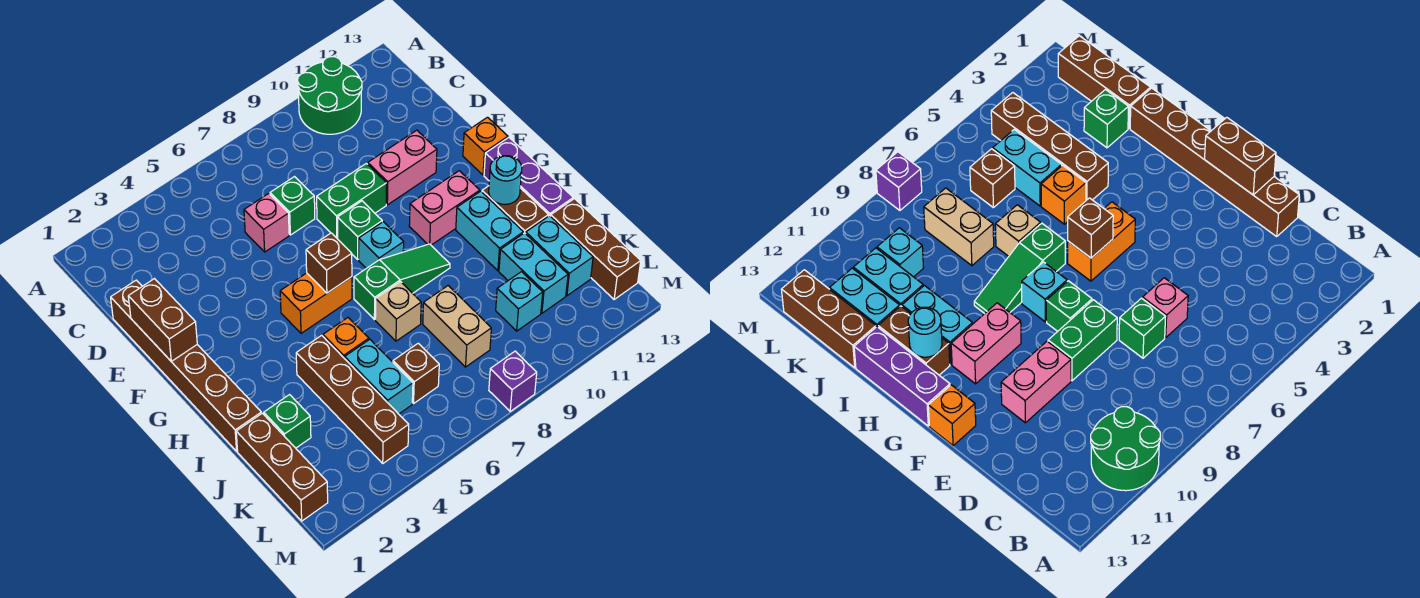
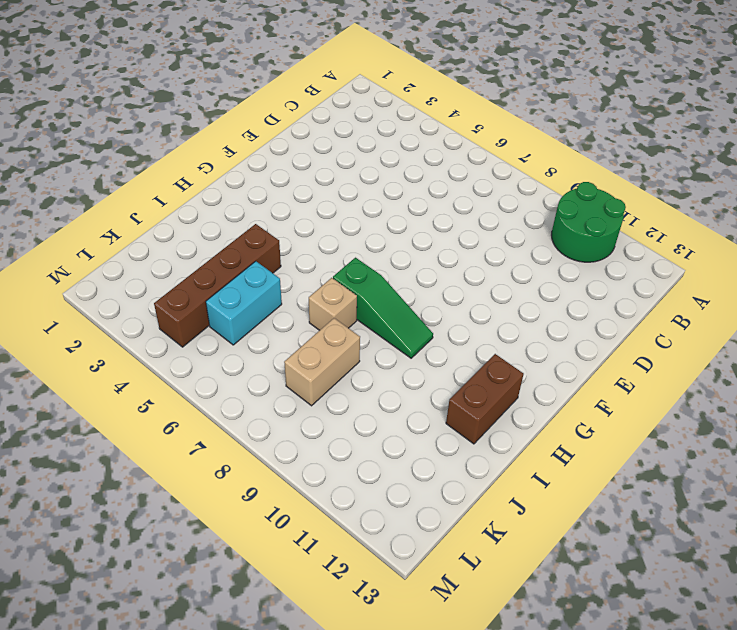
none -> brown 1x6 brick [111,280,261,451]
none -> pink 1x1 brick [244,194,289,252]
none -> green 1x1 brick [270,177,315,235]
none -> green 1x2 brick [317,164,387,238]

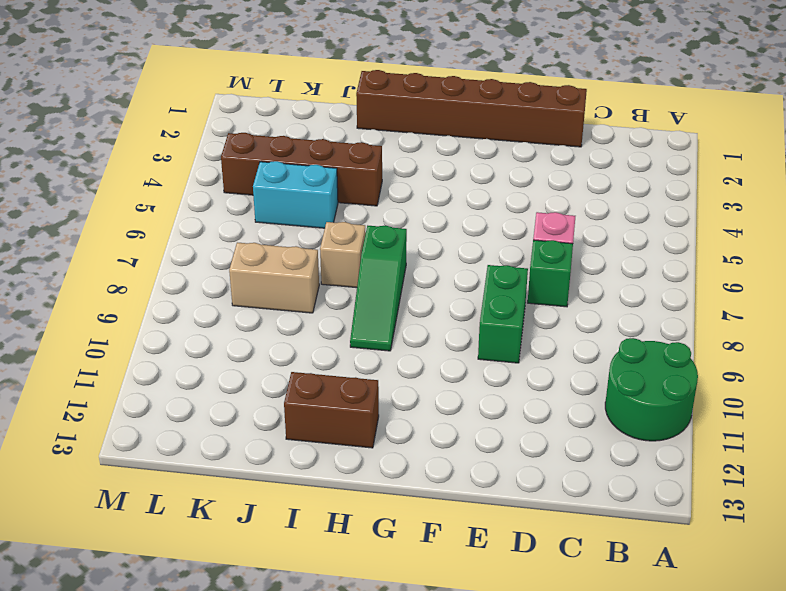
none -> pink 1x2 brick [368,130,437,205]
none -> green 1x1 brick [337,201,382,259]
none -> orange 1x1 brick [463,117,508,175]
none -> orange 1x2 brick [280,273,352,333]

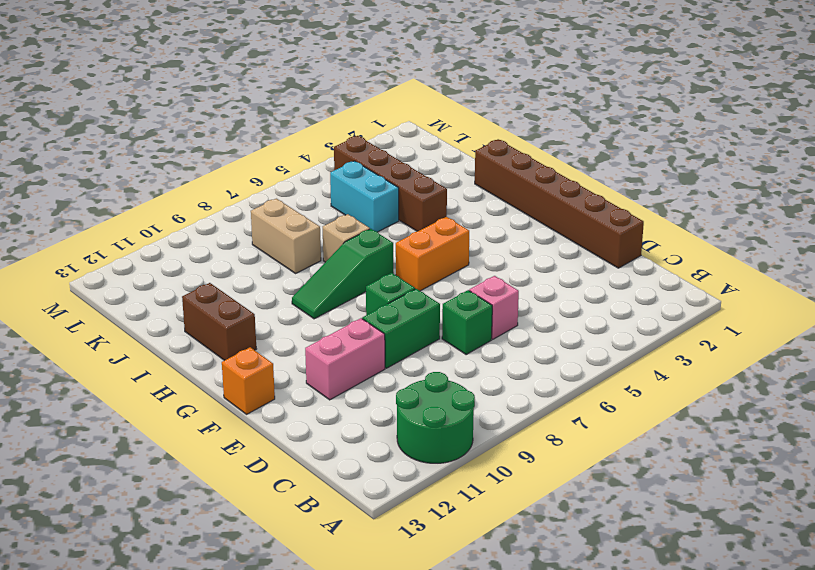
none -> cyan 1x1 brick [359,222,404,268]
none -> pink 1x2 brick [409,171,480,245]
none -> purple 1x3 brick [484,138,573,216]
none -> cyan 1x2 brick [456,191,523,271]

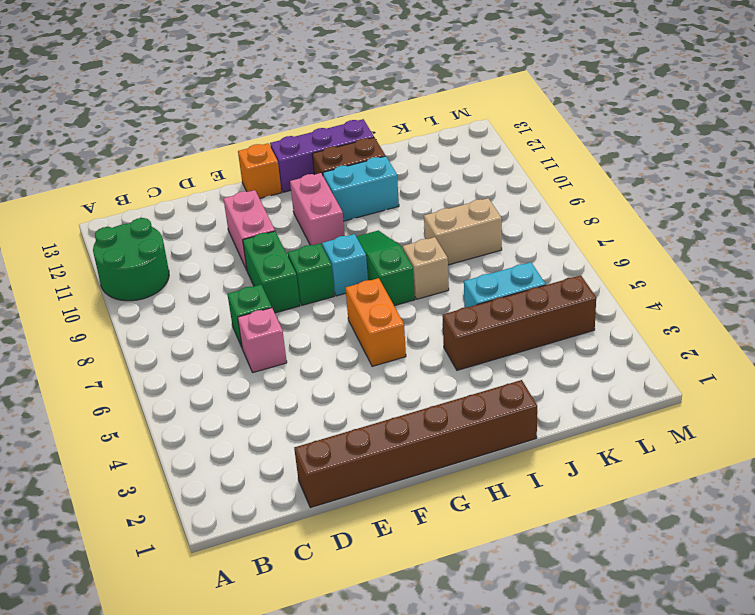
none -> orange 1x1 brick [323,318,369,359]
none -> brown 1x3 brick [236,413,328,521]
none -> green 1x1 brick [264,395,311,448]
none -> cyan 1x2 brick [499,233,568,313]

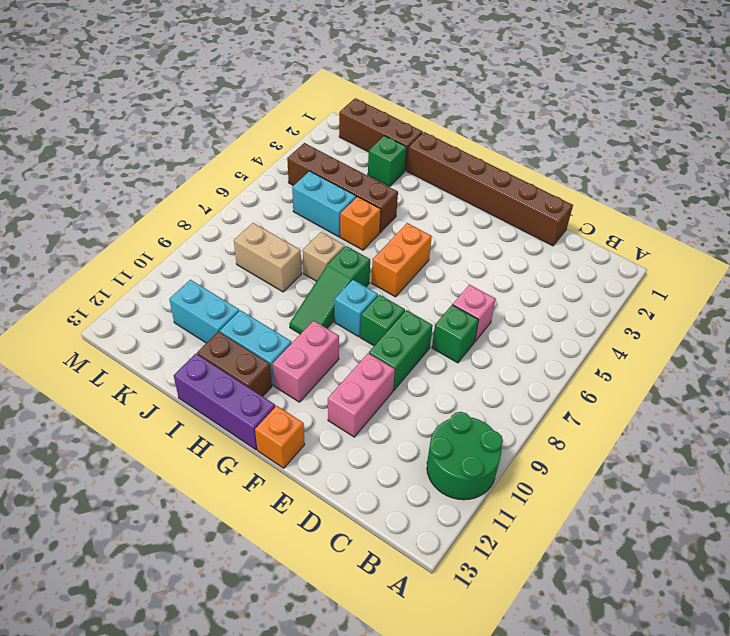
none -> cyan 1x2 brick [526,216,593,296]
none -> brown 1x3 brick [551,199,641,299]
none -> brown 1x1 brick [393,343,439,403]
none -> cyan 1x1 brick [496,272,543,331]

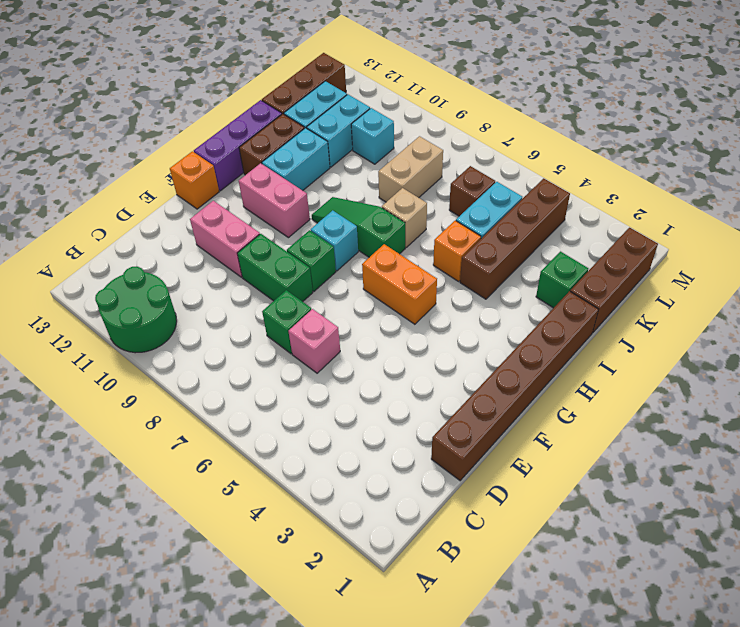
none -> purple 1x1 brick [489,351,537,411]
none -> brown 1x2 brick [128,279,197,361]
none -> brown 1x1 brick [306,233,352,293]
none -> cyan 1x1 round brick [489,156,522,205]

